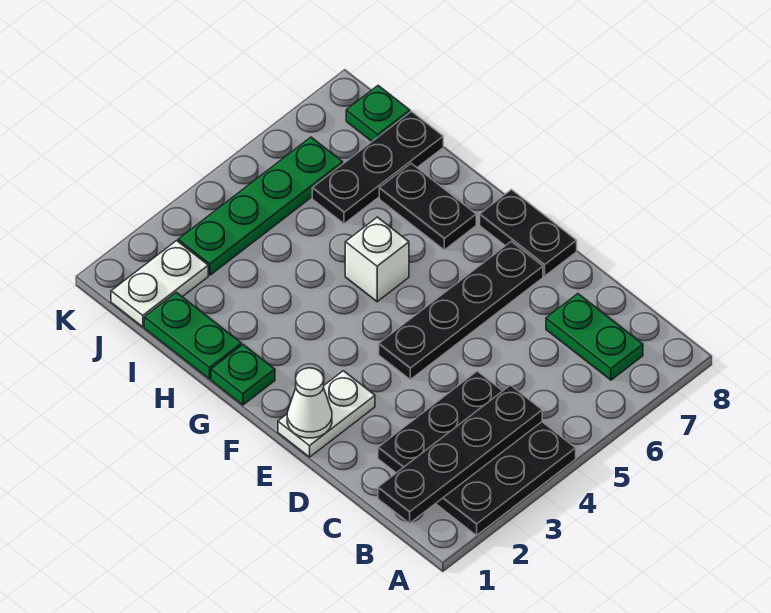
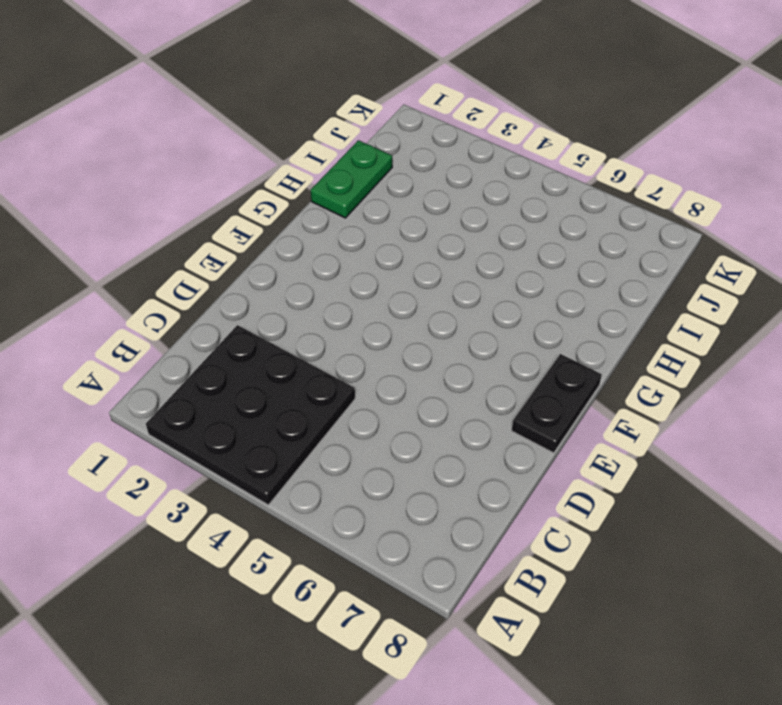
none -> green 1x2 plate [546,294,643,380]
none -> white 1x2 plate [278,371,375,457]
none -> black 1x4 plate [379,241,543,379]

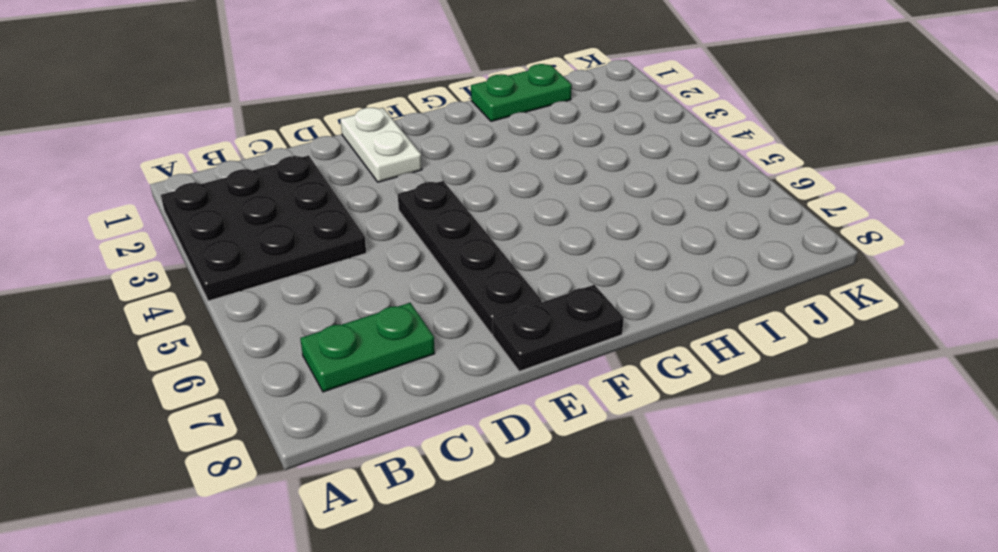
none -> green 1x1 plate [211,345,275,405]
none -> white 1x1 brick [345,217,409,302]
none -> black 1x2 plate [379,163,476,250]

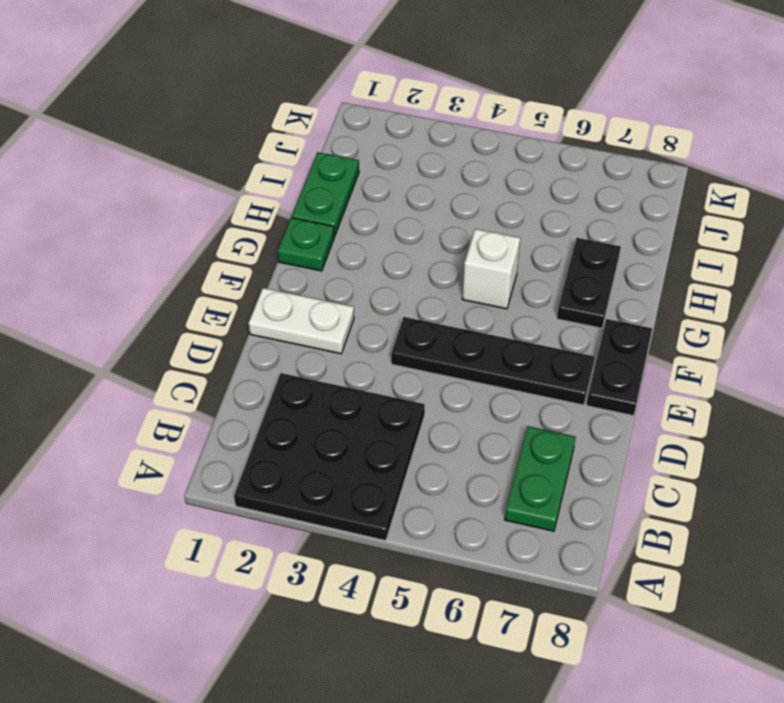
none -> black 1x3 plate [312,112,443,224]
none -> white 1x2 plate [111,241,208,327]
none -> green 1x4 plate [178,137,343,275]

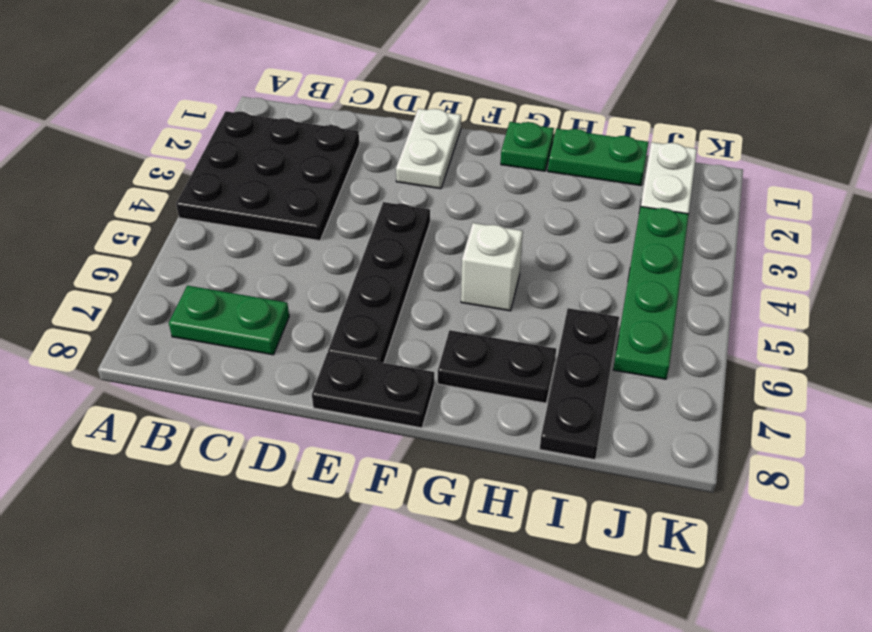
none -> green 1x1 plate [346,86,410,141]
none -> black 1x4 plate [378,385,542,523]
none -> white 1x1 cone [287,368,332,438]

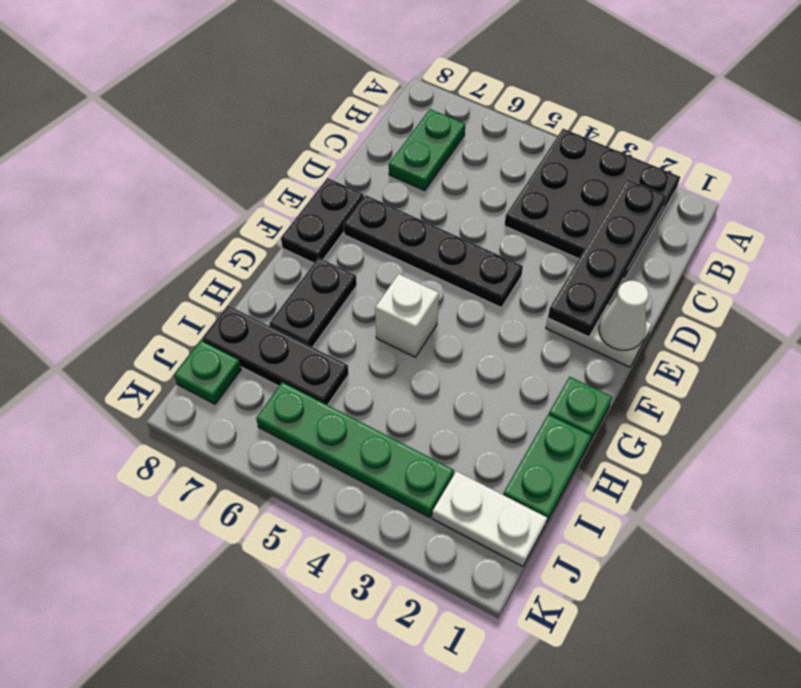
black 1x4 plate [548,179,667,337] -> black 1x4 plate turned to [378,385,542,523]

